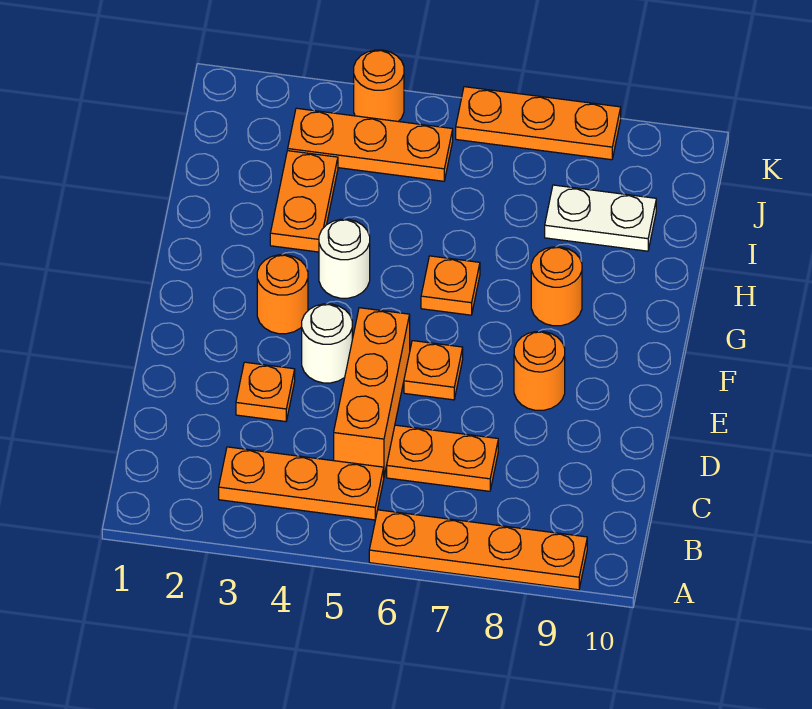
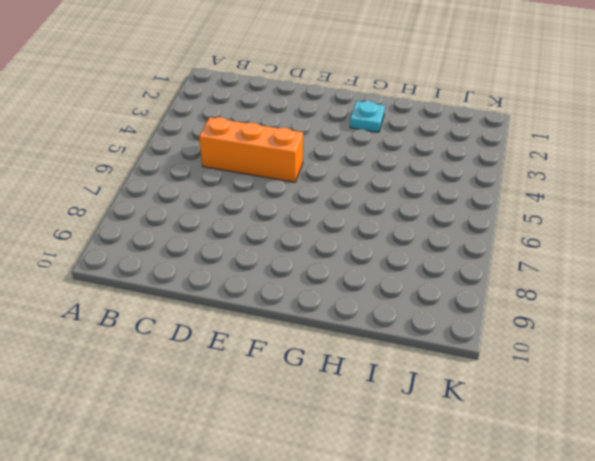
cyan 1x1 plate [350,101,385,132] -> none
none -> orange 1x4 plate [369,510,587,590]
none -> orange 1x3 plate [219,447,384,520]
none -> orange 1x2 plate [387,425,498,491]

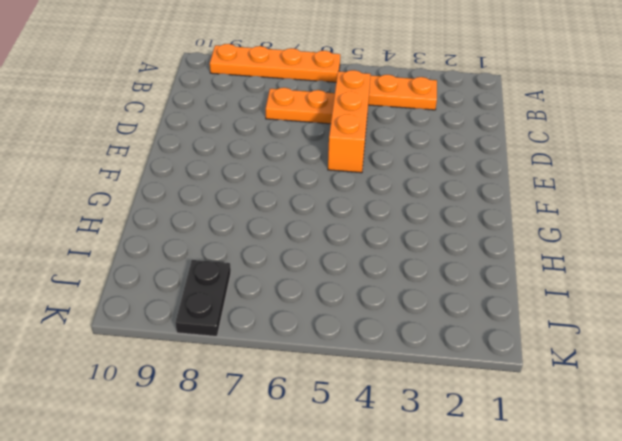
black 1x2 plate [175,260,231,336] -> orange 1x3 plate [456,87,621,160]
none -> orange 1x1 plate [236,362,295,422]
none -> white 1x1 round brick [302,304,352,383]
none -> orange 1x1 plate [404,341,463,400]

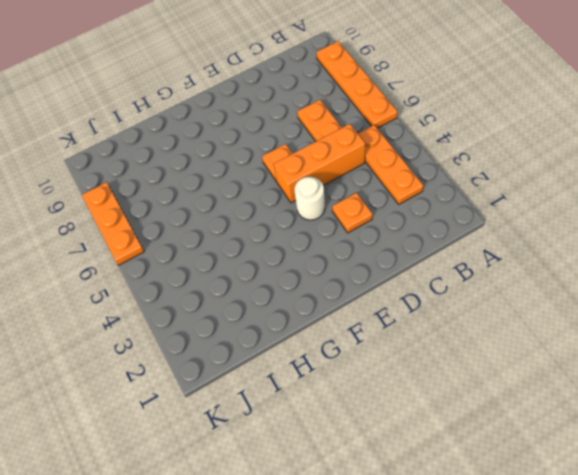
none -> orange 1x1 round brick [514,332,565,410]
none -> orange 1x1 round brick [257,255,308,334]
none -> white 1x1 round brick [319,219,370,298]

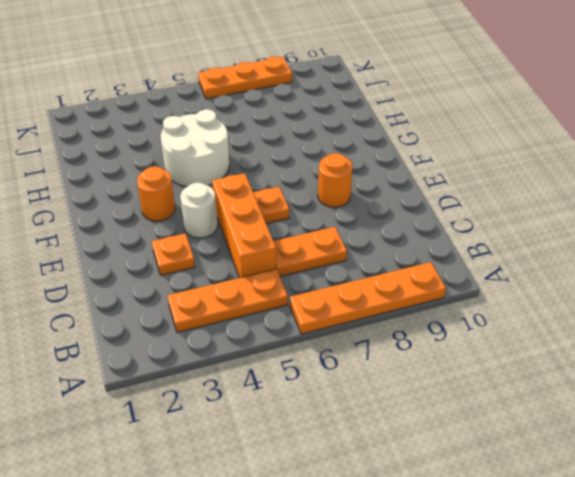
white 2x2 round brick [161,109,229,187] -> white 1x1 round brick [319,219,370,298]
none -> orange 1x1 plate [421,256,480,315]
none -> orange 1x1 round brick [531,247,582,326]
none -> orange 1x2 plate [270,151,338,252]

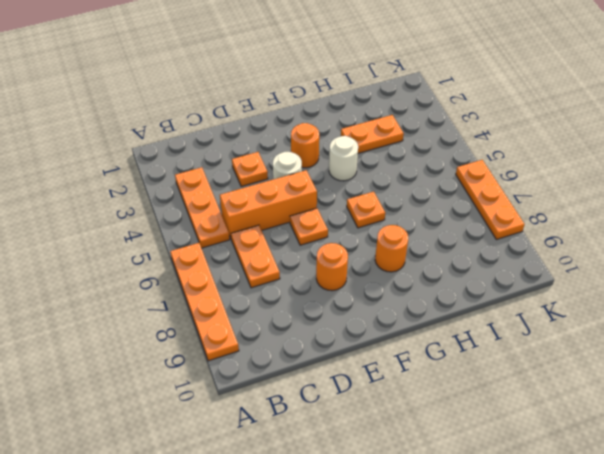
none -> white 1x2 plate [545,185,656,251]
none -> orange 1x3 plate [288,108,453,181]
none -> orange 1x1 round brick [354,50,404,122]

